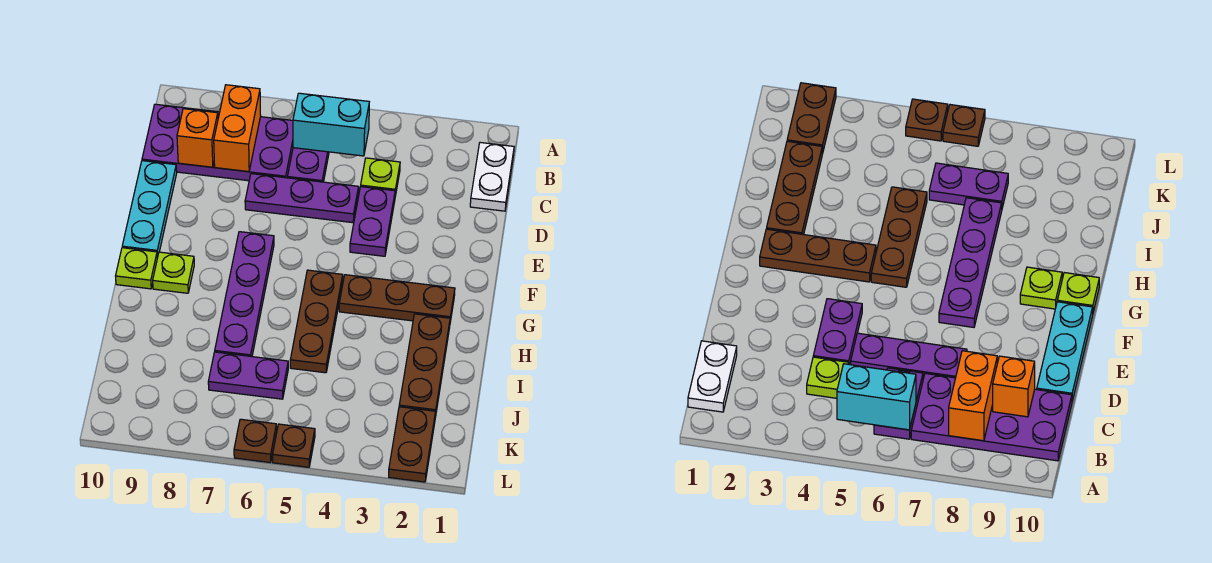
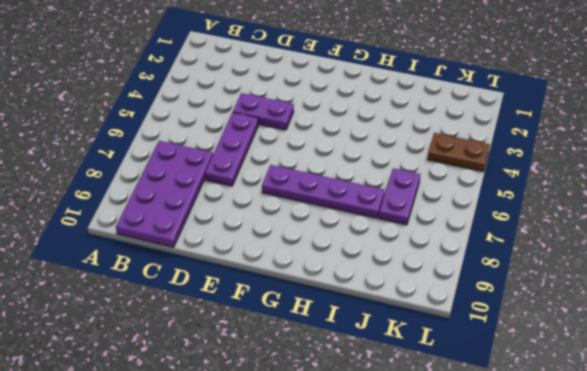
brown 1x2 plate [427,133,490,172] -> brown 1x2 plate moved to [389,407,436,482]
none -> white 1x2 plate [470,143,514,211]
none -> purple 1x2 plate [287,148,329,182]
none -> lime 1x1 plate [361,158,400,196]

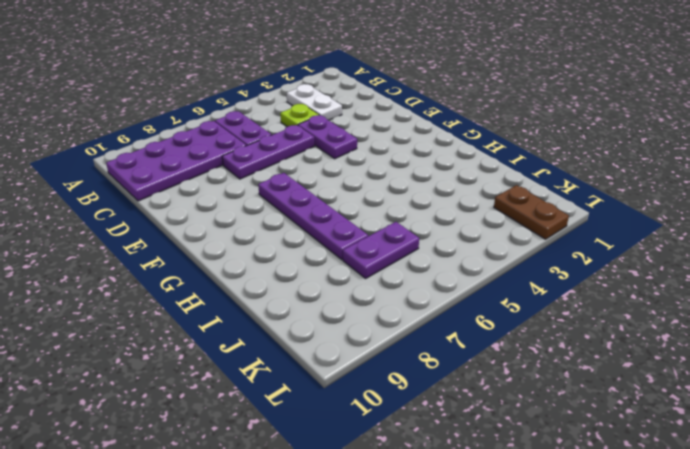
white 1x2 plate [287,84,342,120] -> white 1x2 plate moved to [470,143,514,211]
none -> cyan 1x3 plate [122,161,177,258]
none -> brown 1x3 plate [339,275,455,322]
none -> brown 1x3 plate [290,270,343,373]

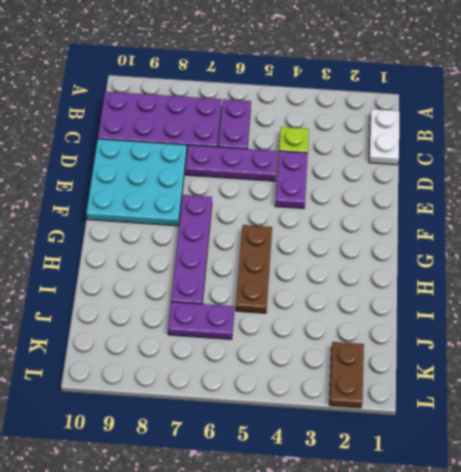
cyan 3x3 plate [86,139,187,226] -> cyan 1x3 plate [122,161,177,258]
none -> brown 1x3 plate [339,275,455,322]
none -> lime 1x1 plate [153,252,194,293]
none -> lime 1x1 plate [116,248,157,289]

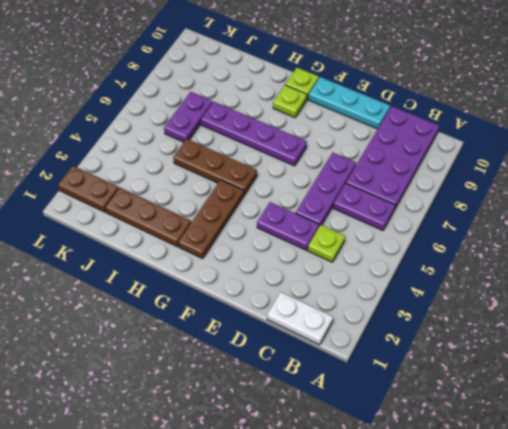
none -> brown 1x1 plate [273,424,315,467]
none -> brown 1x1 plate [234,419,277,463]
none -> cyan 1x2 brick [293,93,369,156]

